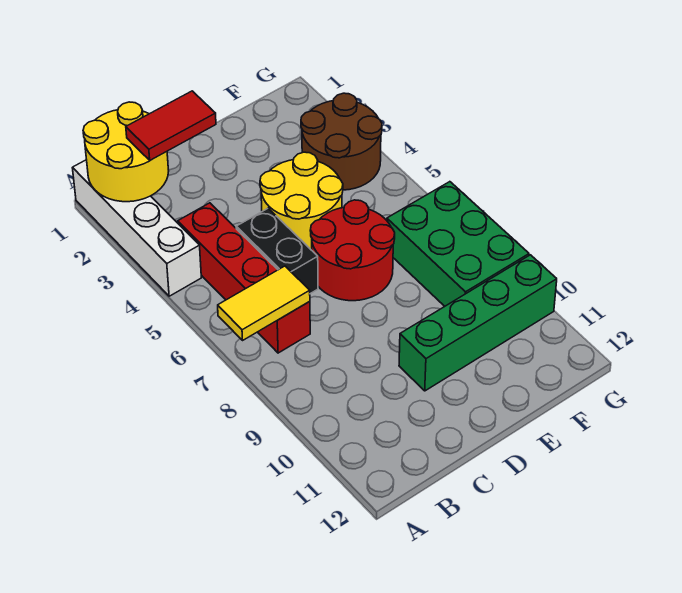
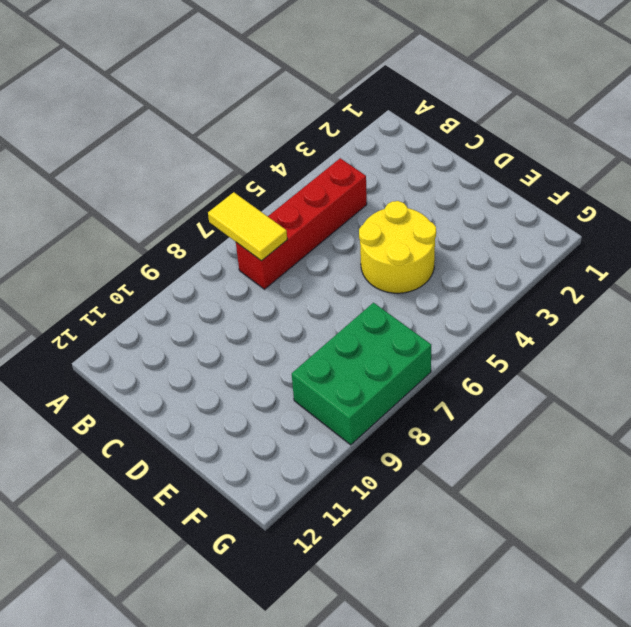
none -> white 1x4 brick [73,160,201,296]
none -> black 1x2 brick [236,208,318,294]

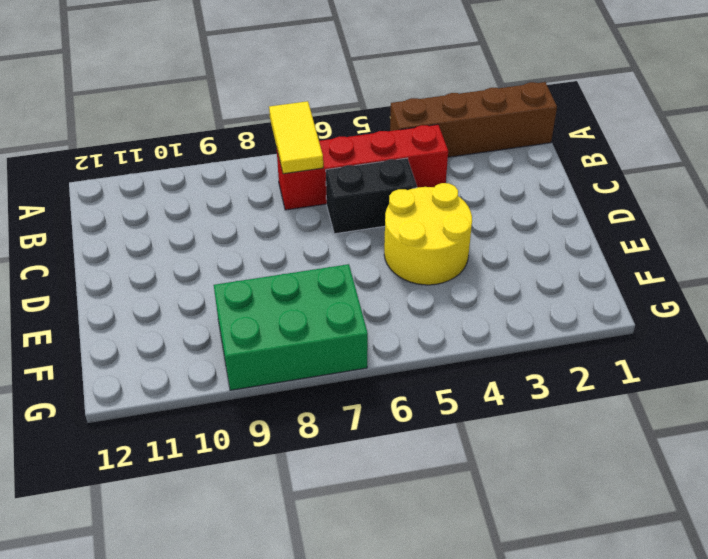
brown 1x4 brick [390,82,557,157] -> white 1x4 brick [73,160,201,296]
none -> red 2x2 round brick [310,200,395,301]
none -> green 1x4 brick [399,255,557,391]

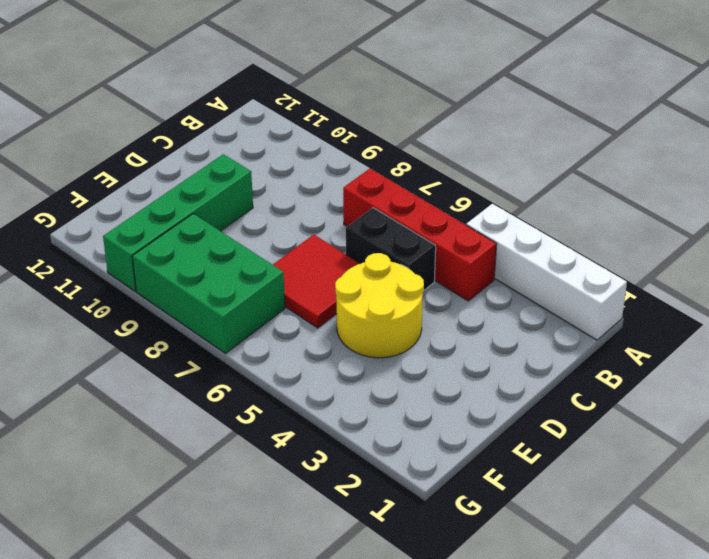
red 2x2 tile [273,235,360,328] -> red 2x2 round brick [310,200,395,301]
none -> brown 2x2 round brick [301,93,382,190]
none -> yellow 2x2 round brick [83,102,169,202]

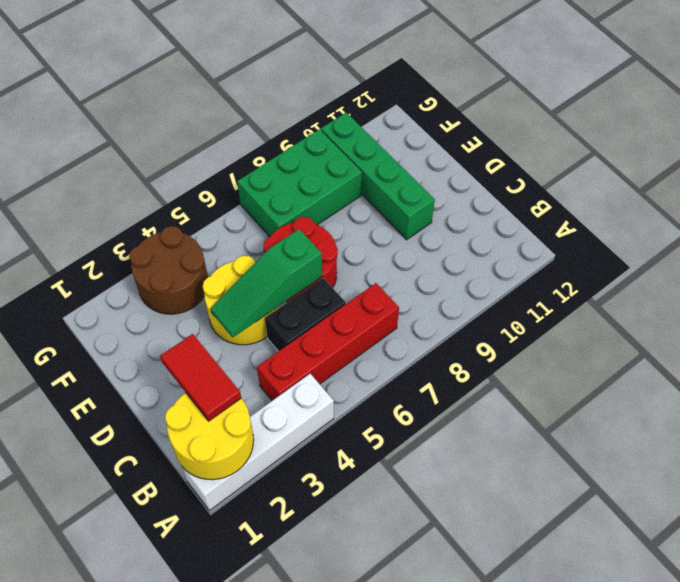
green 1x3 slope [211,229,322,337] -> none
none -> yellow 1x2 tile [218,266,310,340]

